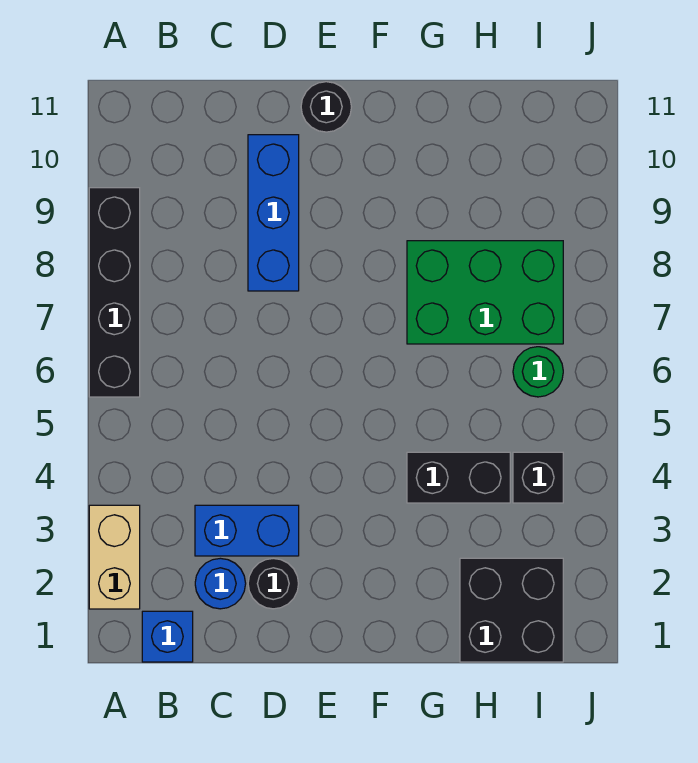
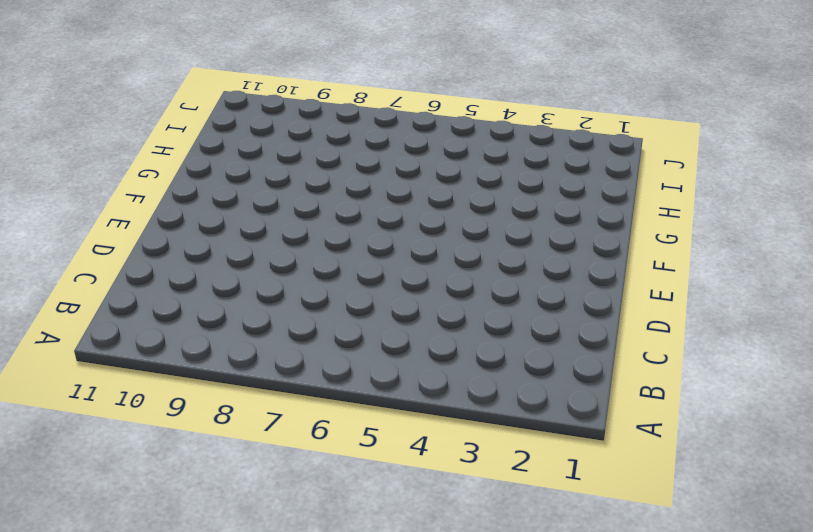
none -> tan 1x2 brick [89,505,140,609]
none -> black 1x4 brick [89,188,140,397]
none -> blue 1x1 brick [142,611,193,662]

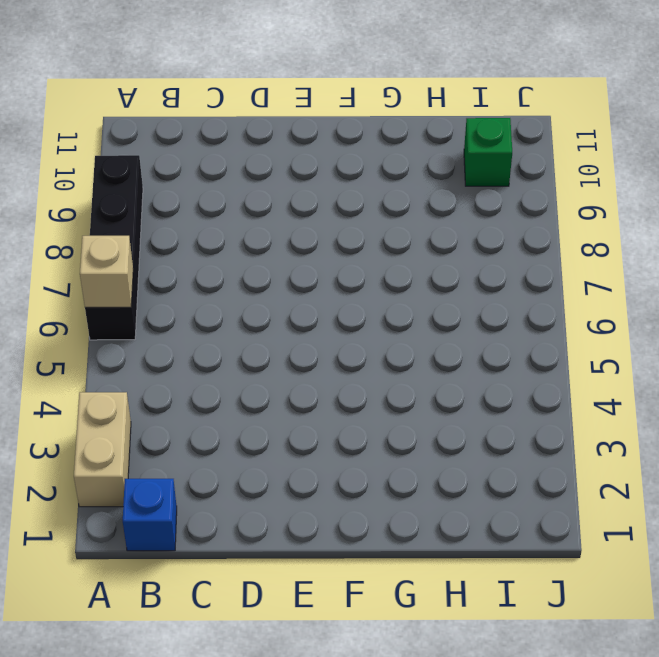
tan 1x1 brick [80,236,133,307] -> none
green 1x1 brick [464,118,512,186] -> none
none -> blue 1x1 round brick [195,558,246,609]
none -> blue 1x2 brick [195,505,299,556]
none -> black 1x1 round brick [248,558,299,609]

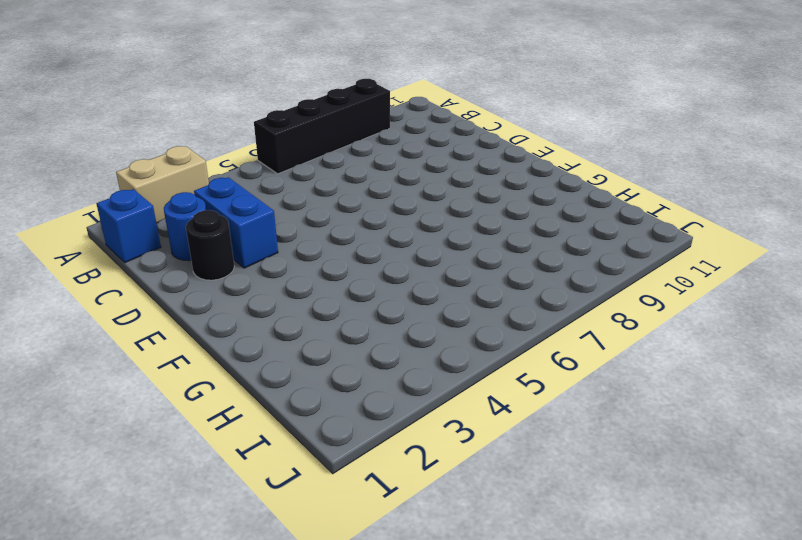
none -> blue 1x3 brick [248,135,299,291]
none -> black 1x1 round brick [301,82,351,132]
none -> black 1x2 brick [407,452,510,503]

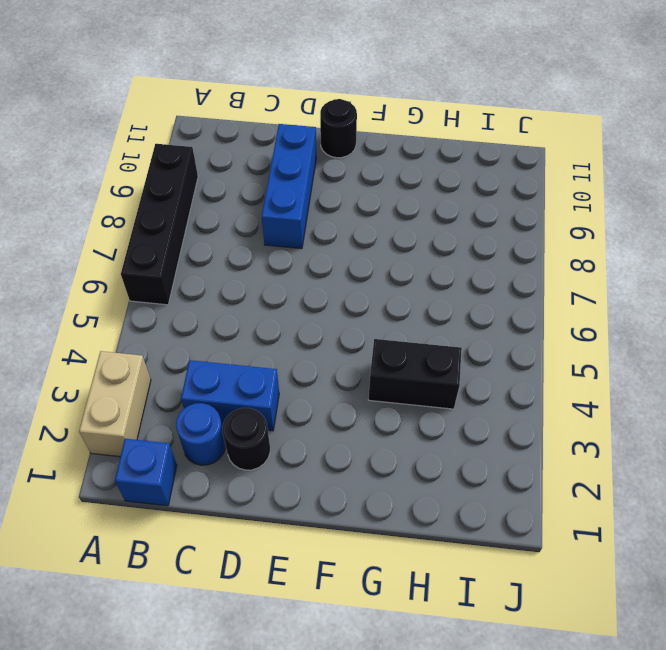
none -> green 2x3 brick [407,241,563,344]
none -> black 2x2 brick [460,558,563,662]
none -> black 1x1 brick [513,452,563,503]

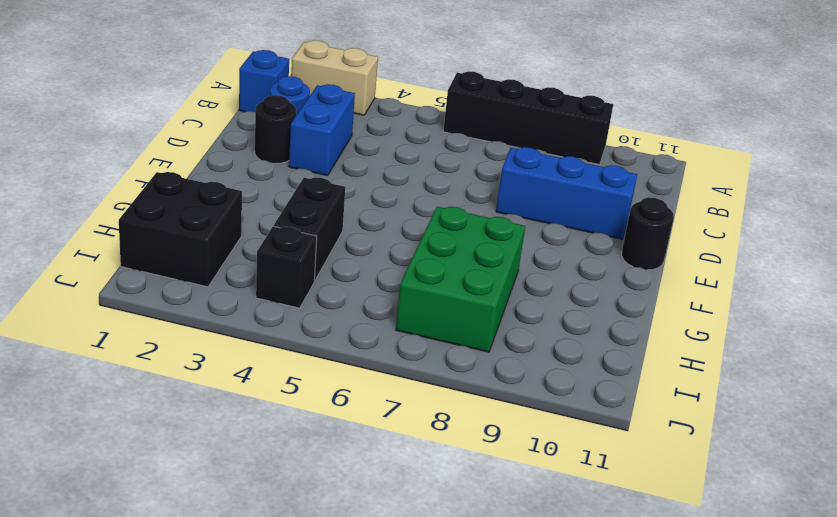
none -> green 1x1 round brick [513,347,563,397]

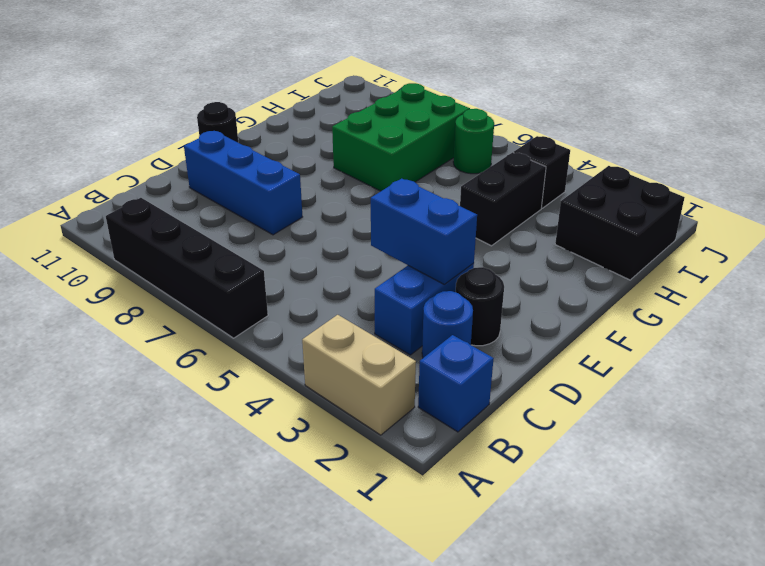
blue 1x2 brick [371,179,477,285] -> none

